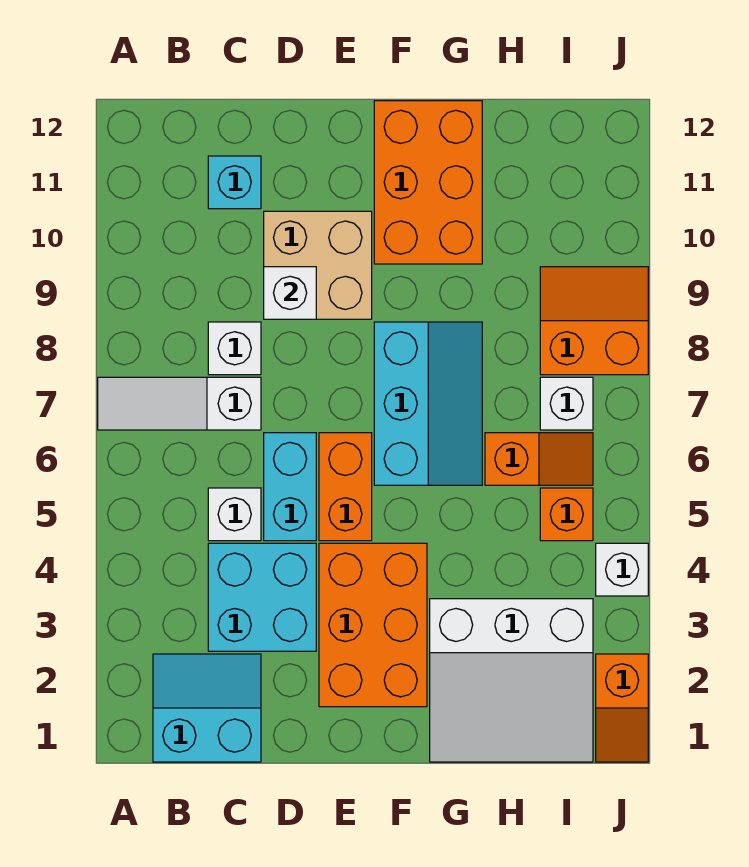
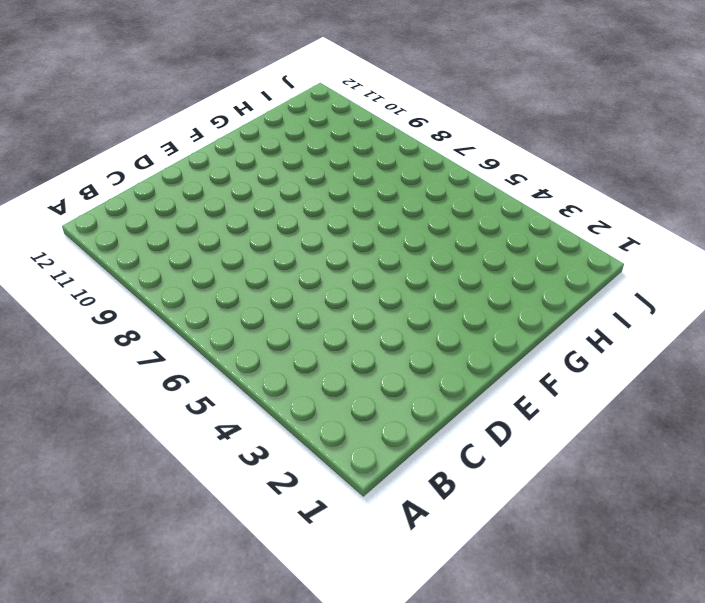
none -> white 1x3 slope [98,377,261,430]
none -> cyan 2x2 slope [153,654,261,762]
none -> cyan 2x2 brick [208,543,316,651]

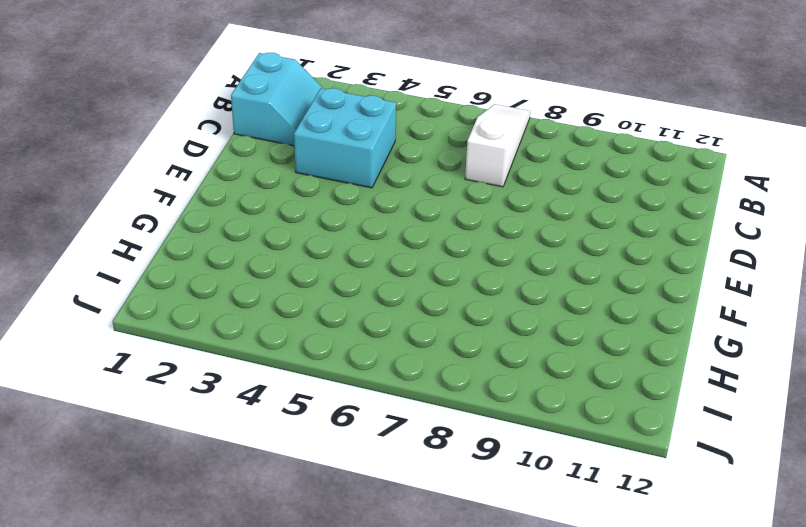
none -> white 1x1 brick [208,488,261,541]
none -> white 1x1 brick [208,322,261,375]
none -> cyan 1x1 brick [208,156,261,209]

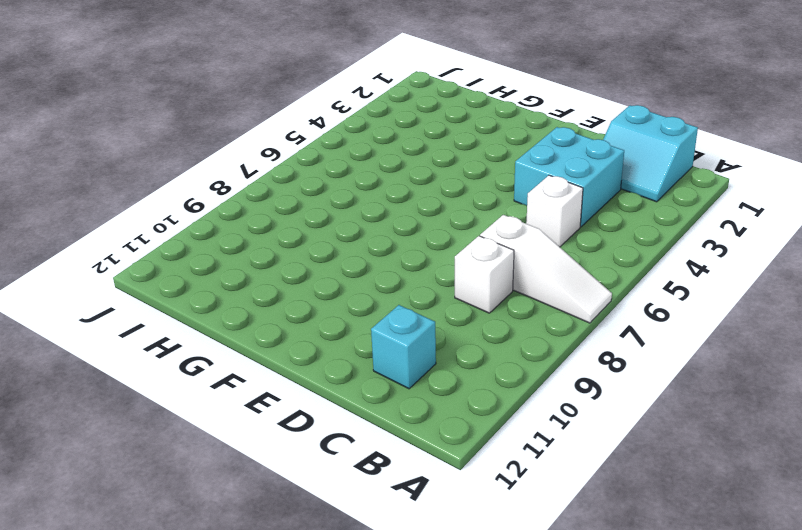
none -> cyan 1x2 brick [264,433,316,541]
none -> tan 2x2 brick [264,211,372,319]
none -> orange 2x3 brick [319,543,427,707]

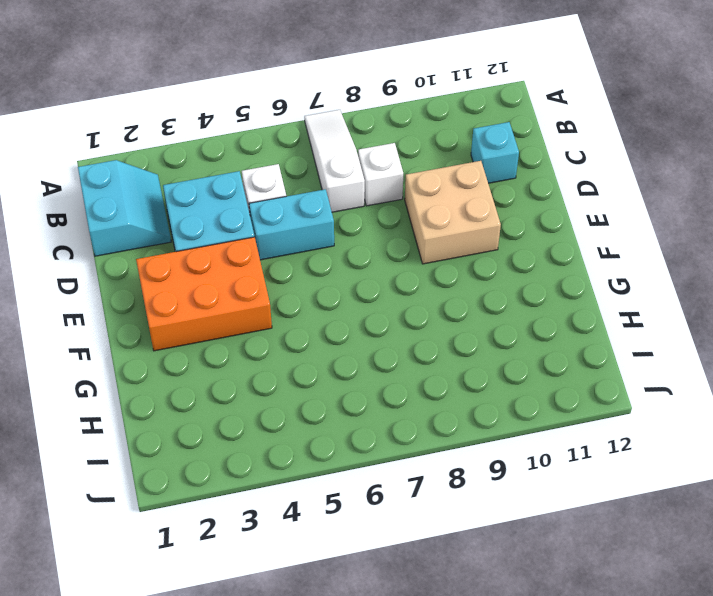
none -> orange 1x2 brick [319,433,372,541]
none -> cyan 2x3 slope [374,322,482,485]
none -> orange 2x3 brick [374,101,482,264]

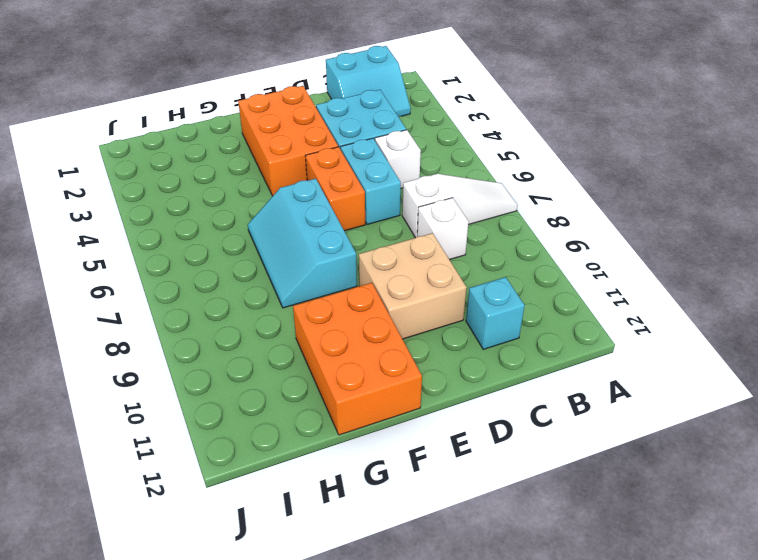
none -> white 3x3 slope [430,599,593,762]
none -> orange 1x2 slope [485,433,593,485]
none -> orange 1x1 brick [540,488,593,541]

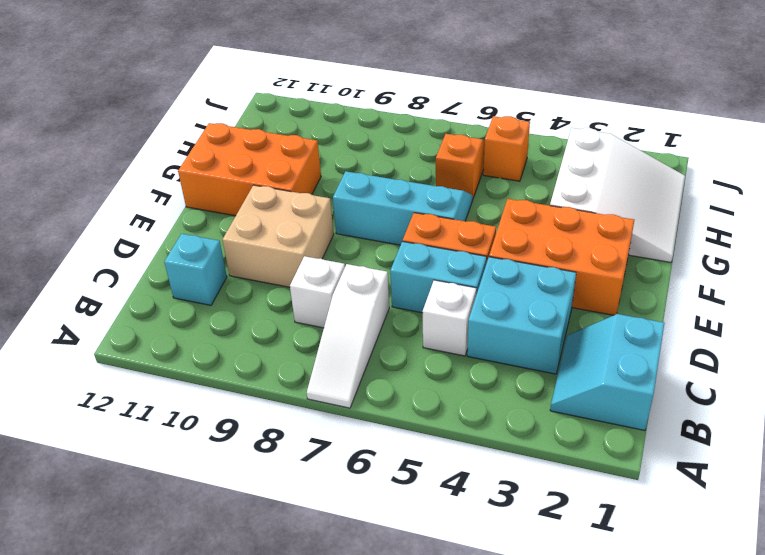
none -> white 1x1 brick [540,377,593,430]
none -> orange 2x2 slope [540,267,648,375]
none -> orange 1x2 slope [596,654,648,762]

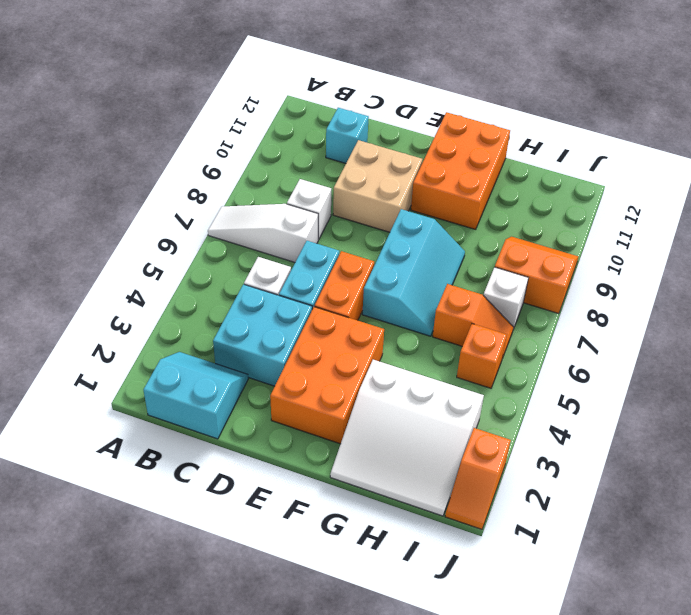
none -> white 1x1 brick [596,543,648,596]
none -> white 1x1 brick [264,267,316,319]

